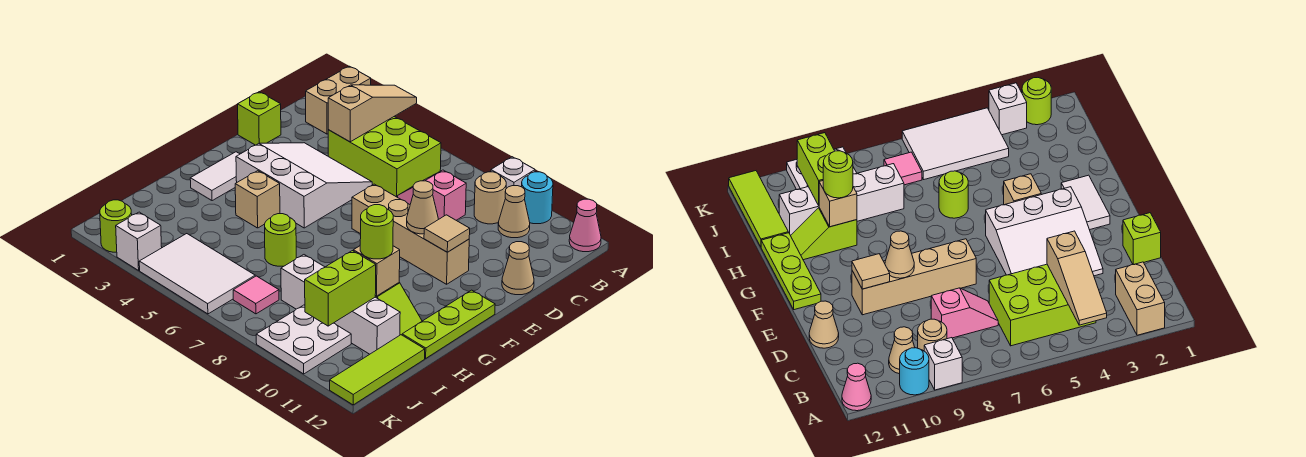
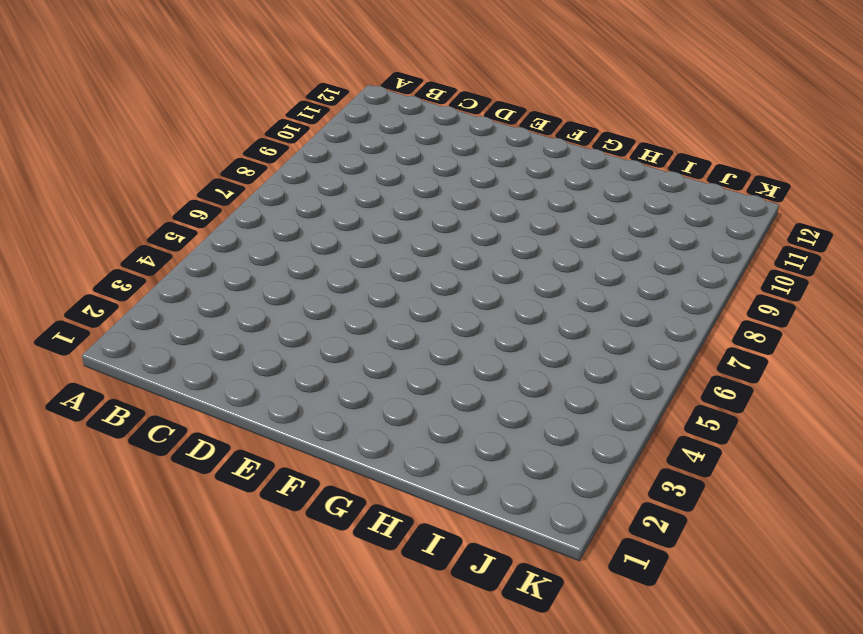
none -> tan 1x2 brick [306,66,371,134]
none -> white 1x1 brick [491,157,535,189]
none -> cyan 1x1 round brick [522,172,553,224]
none -> pink 1x1 cone [569,199,601,252]

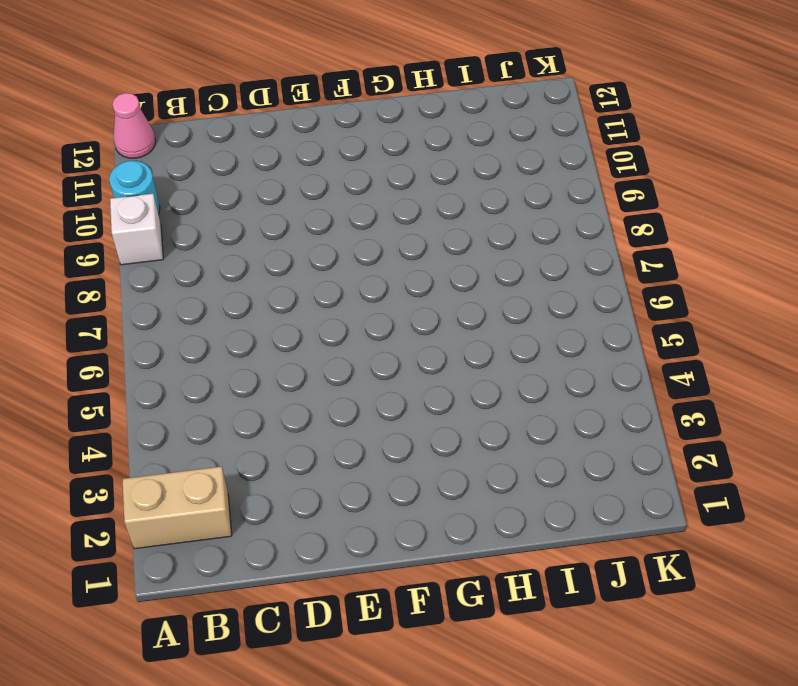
none -> lime 2x3 brick [328,117,441,197]
none -> tan 1x1 round brick [474,172,506,224]
none -> tan 1x1 cone [498,186,530,238]
none -> pink 1x2 slope [398,170,466,220]

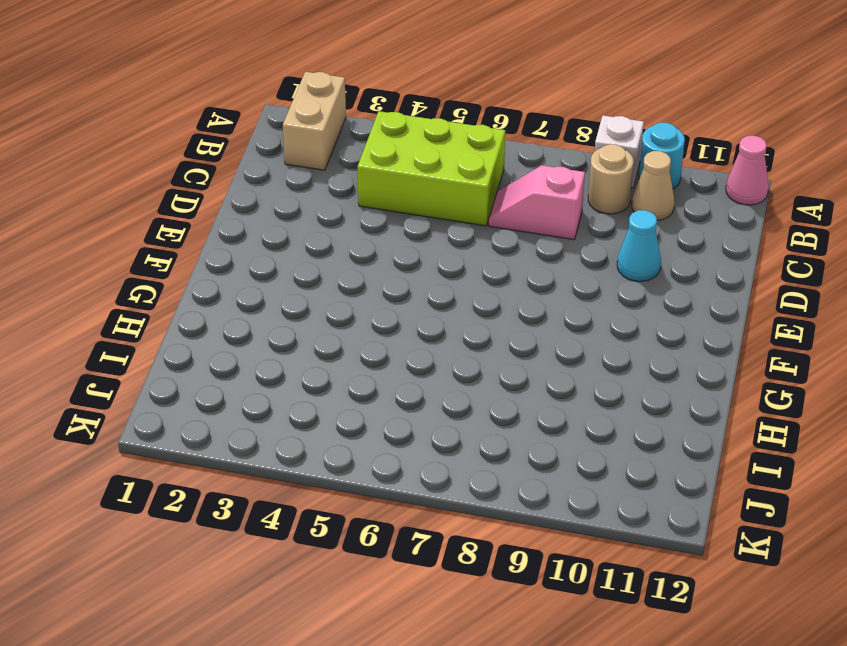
cyan 1x1 cone [617,210,661,281] -> none
none -> lime 1x1 brick [238,92,281,145]
none -> white 3x3 slope [236,143,372,228]
none -> tan 1x1 cone [502,242,534,295]
none -> tan 1x4 brick [352,184,469,284]

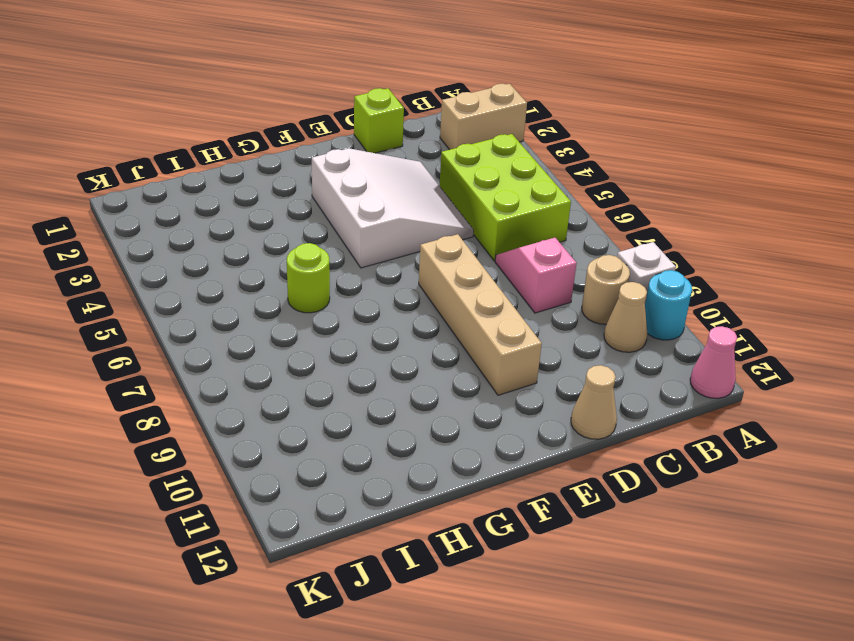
none -> white 1x2 tile [190,152,240,201]
none -> lime 1x3 plate [402,290,495,358]
none -> tan 1x1 brick [235,171,280,228]
none -> lime 1x2 slope [375,283,422,335]

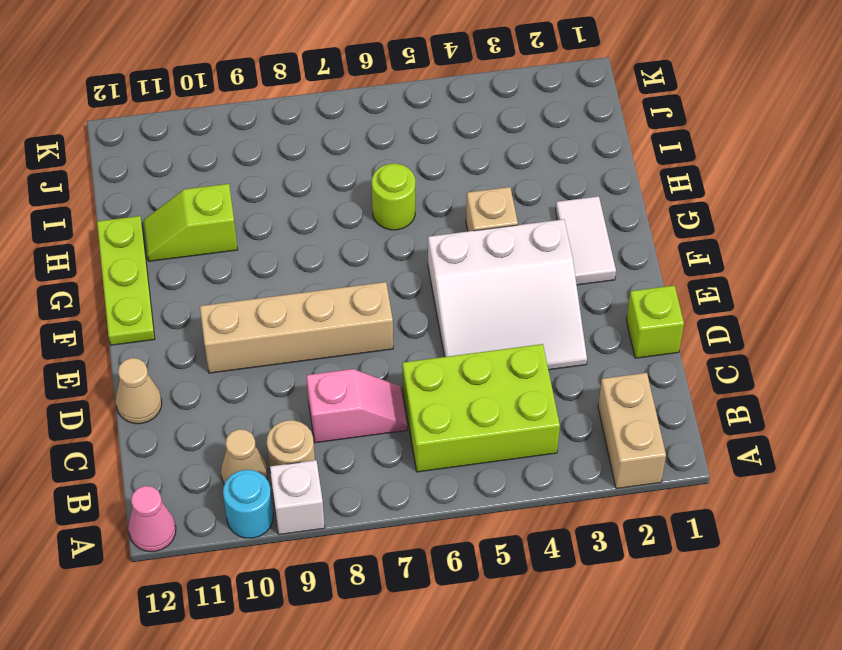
none -> white 1x4 brick [281,255,400,354]
none -> lime 1x3 tile [330,335,425,405]
none -> white 2x3 tile [139,234,255,314]
none -> pink 1x1 tile [233,276,279,314]

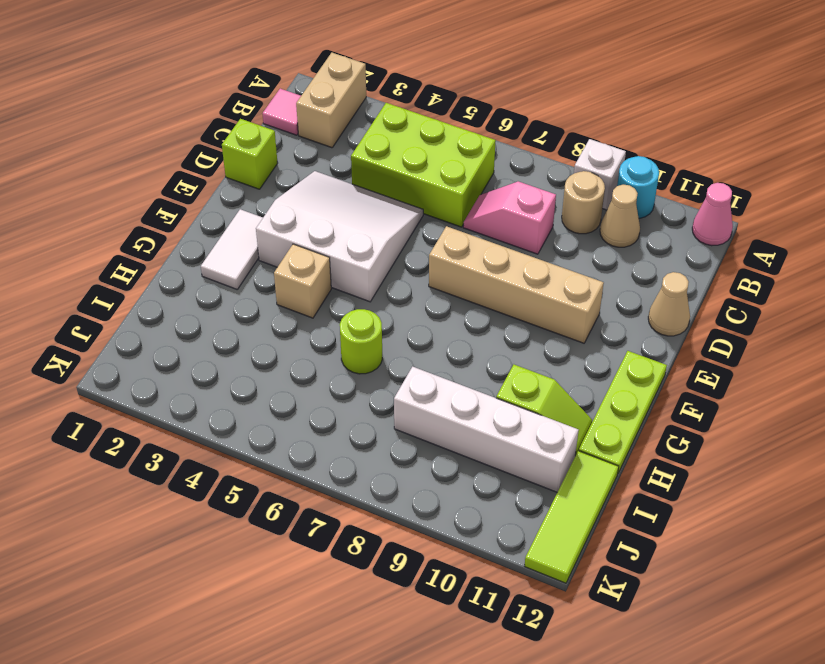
pink 1x1 tile [262,89,301,135] -> pink 1x1 tile moved to [233,276,279,314]
none -> white 2x3 tile [139,234,255,314]
none -> white 2x2 plate [256,305,351,374]
none -> lime 1x1 round brick [100,200,132,252]
none -> white 1x1 brick [116,212,162,270]

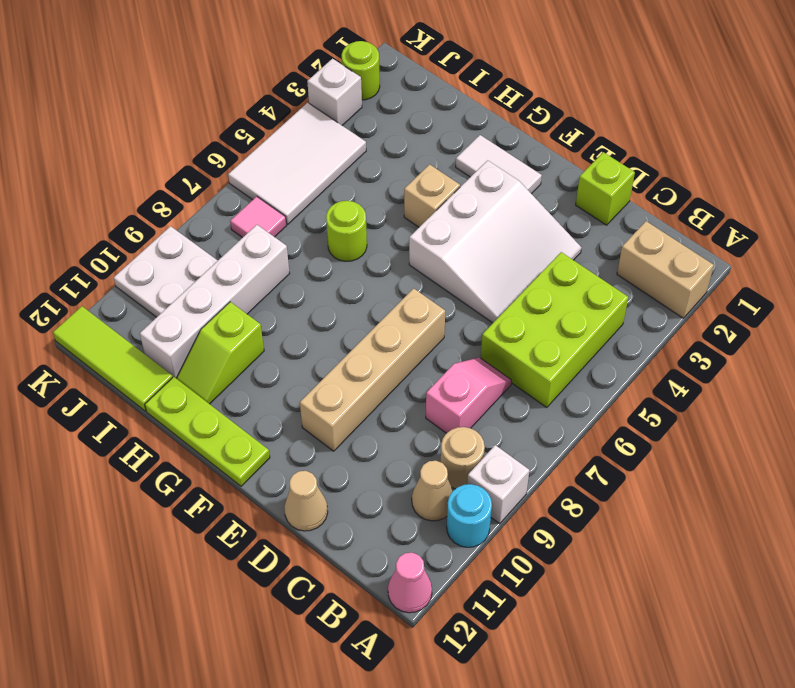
none -> tan 1x3 slope [328,85,417,142]
none -> tan 1x1 cone [407,181,438,234]
none -> tan 1x1 tile [424,215,470,252]
none -> tan 1x1 brick [353,246,400,296]

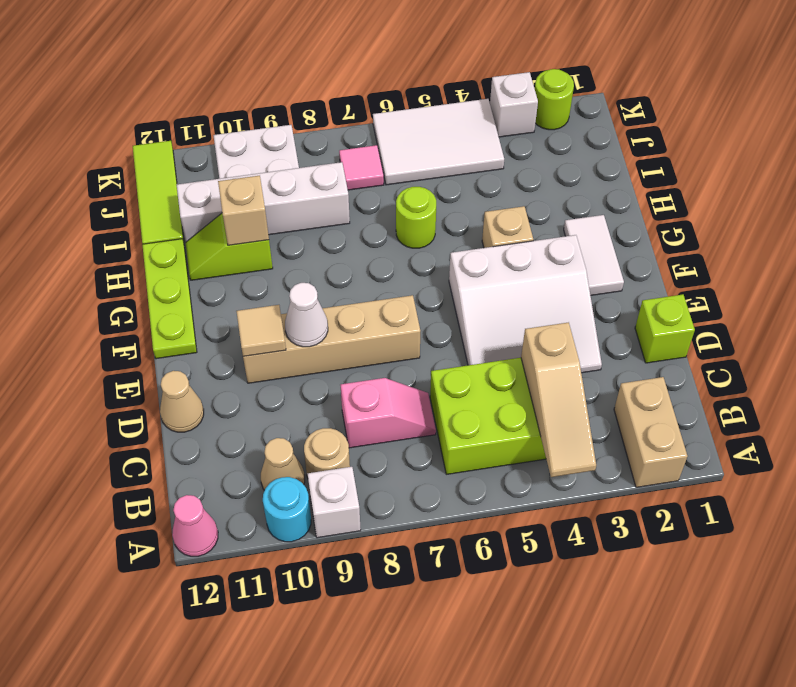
white 1x1 cone [285,283,328,347] -> tan 1x1 cone [407,181,438,234]
none -> lime 1x2 brick [305,251,376,326]
none -> lime 1x1 round brick [360,205,393,259]

